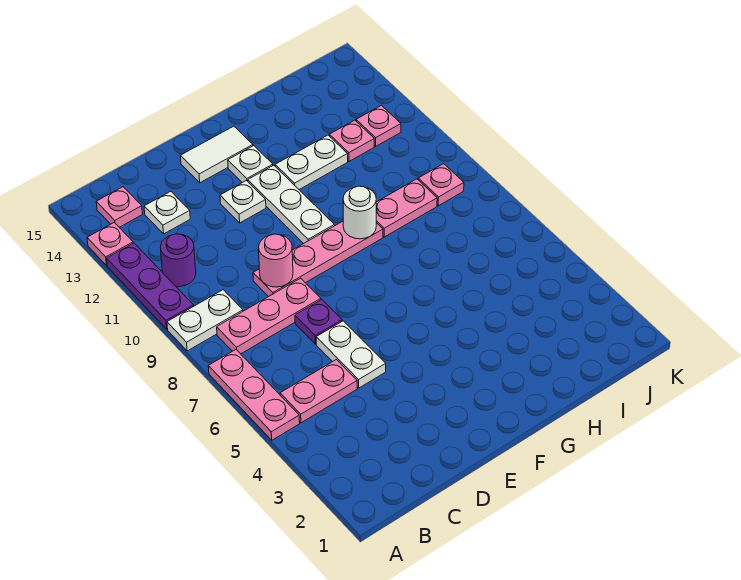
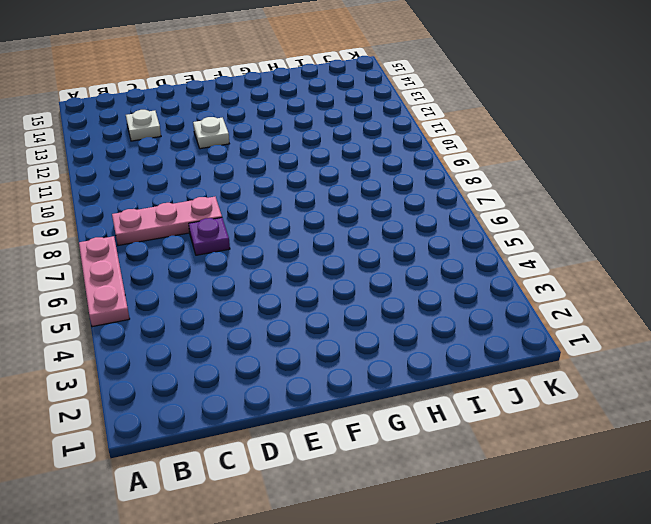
none -> white 1x2 plate [167,290,243,351]
none -> purple 1x3 plate [107,243,194,329]
none -> pink 1x1 plate [87,222,133,266]

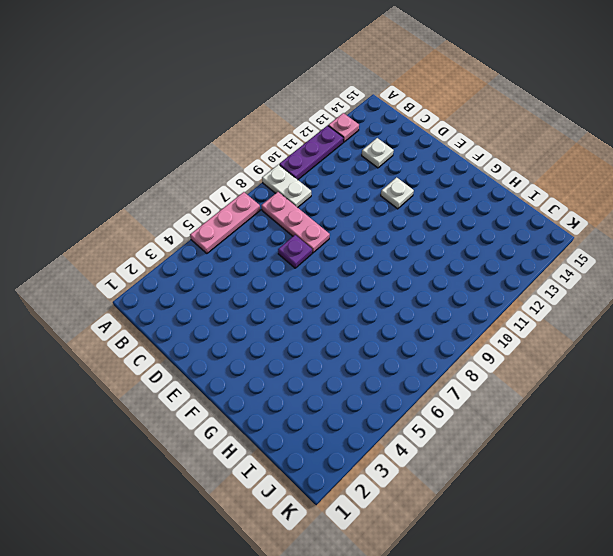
none -> pink 1x2 plate [280,360,357,423]
none -> purple 1x1 round brick [160,234,196,287]
none -> pink 1x1 plate [96,187,143,227]

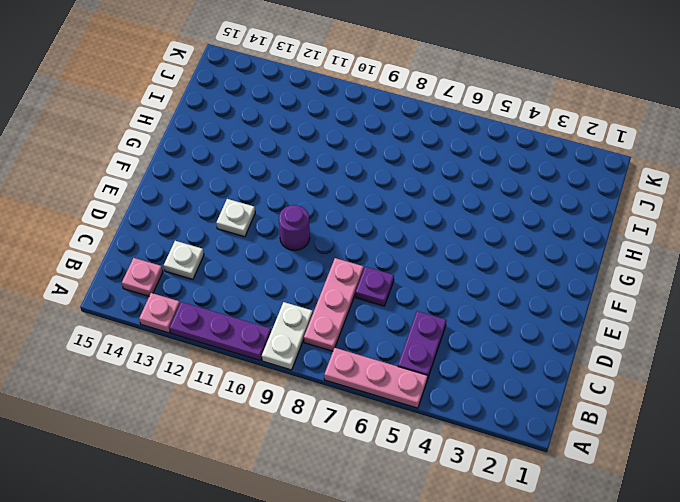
purple 1x2 plate [398,311,446,379] -> pink 1x2 plate [280,360,357,423]
purple 1x1 round brick [279,205,310,250] -> purple 1x1 round brick moved to [160,234,196,287]
none -> white 1x2 plate [316,321,386,388]
none -> pink 1x4 plate [253,221,383,297]
none -> white 1x2 tile [181,126,253,183]

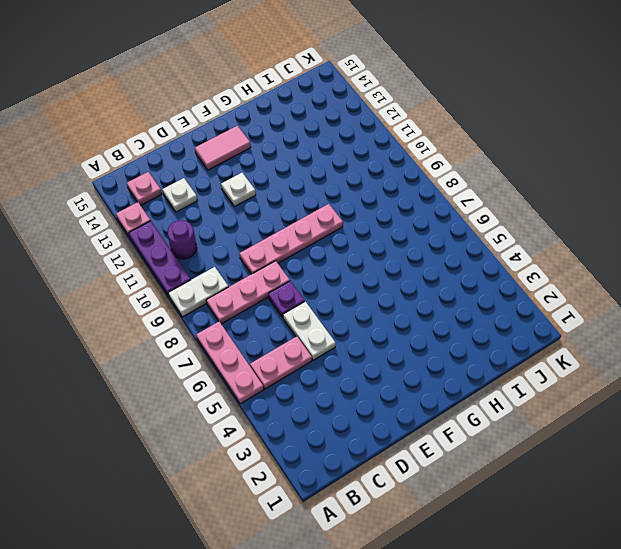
pink 1x2 tile [195,126,251,170] -> white 1x2 tile [181,126,253,183]
none -> white 1x3 plate [248,165,335,244]
none -> white 1x1 plate [228,146,273,183]
none -> white 1x2 plate [275,135,348,190]

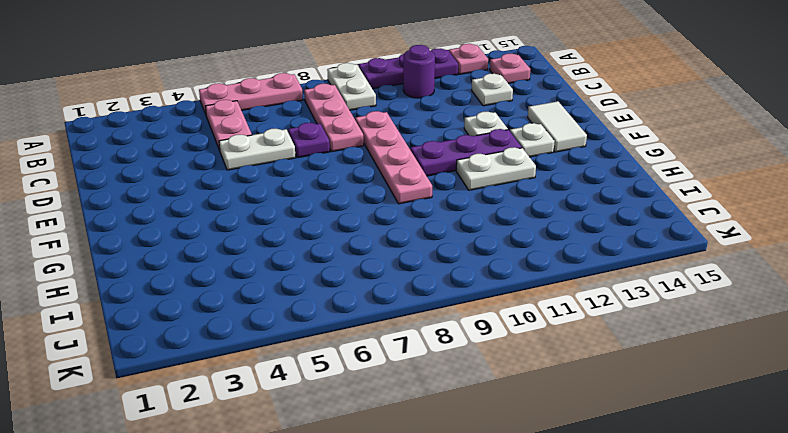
purple 1x3 plate [410,129,522,176] -> white 1x3 plate [248,165,335,244]
white 1x2 plate [456,147,536,190] -> white 1x2 plate turned to [275,135,348,190]
none -> pink 1x2 plate [376,179,437,237]
none -> pink 1x1 plate [329,120,374,161]
none -> pink 1x1 plate [418,164,464,206]

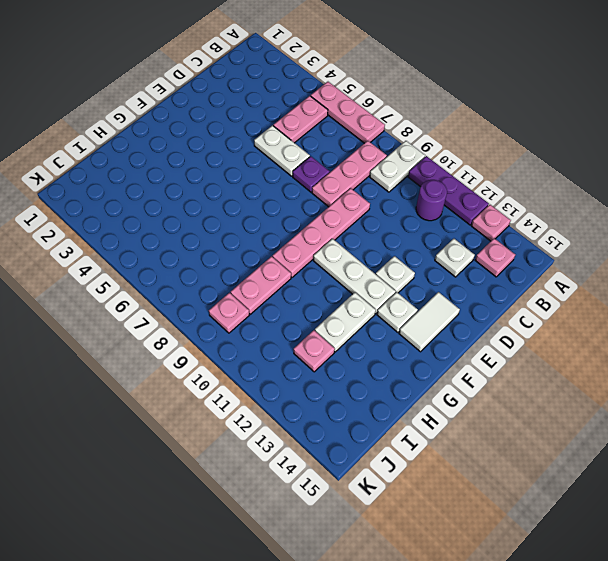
none -> pink 1x1 plate [356,105,401,146]
none -> pink 1x1 round brick [259,234,293,287]
none -> white 1x1 round brick [343,186,376,239]

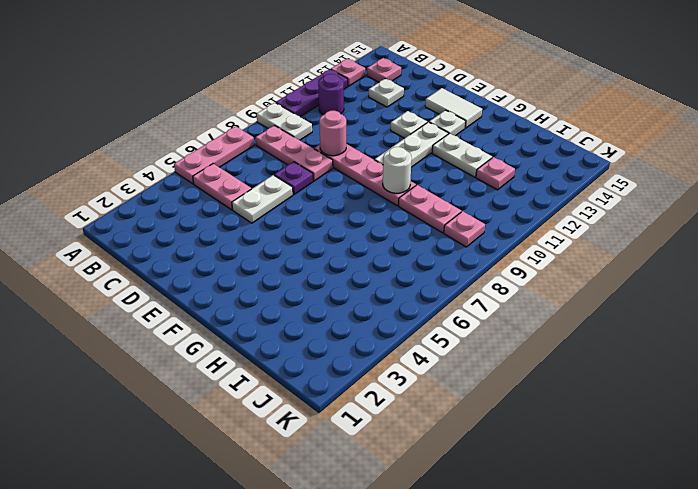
none -> pink 1x1 plate [356,105,401,146]

